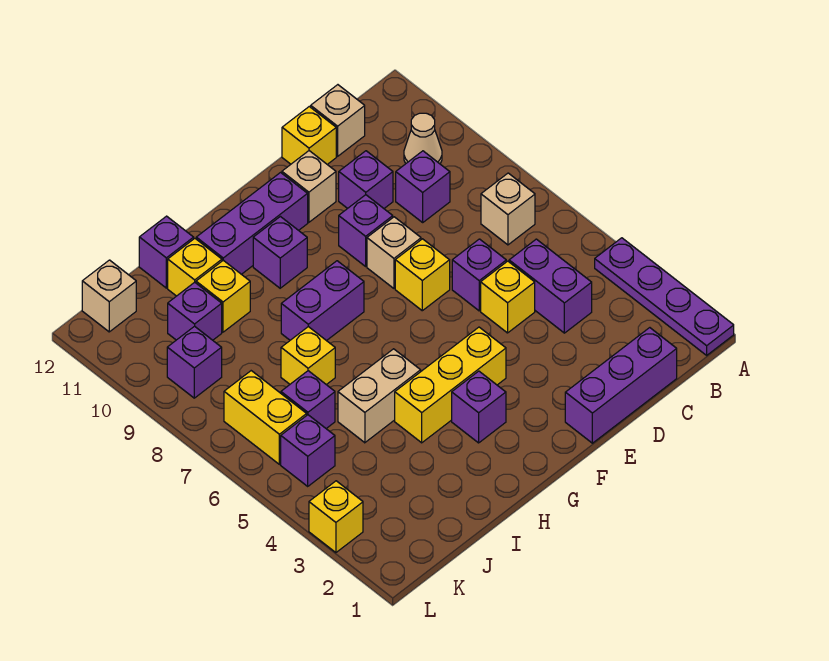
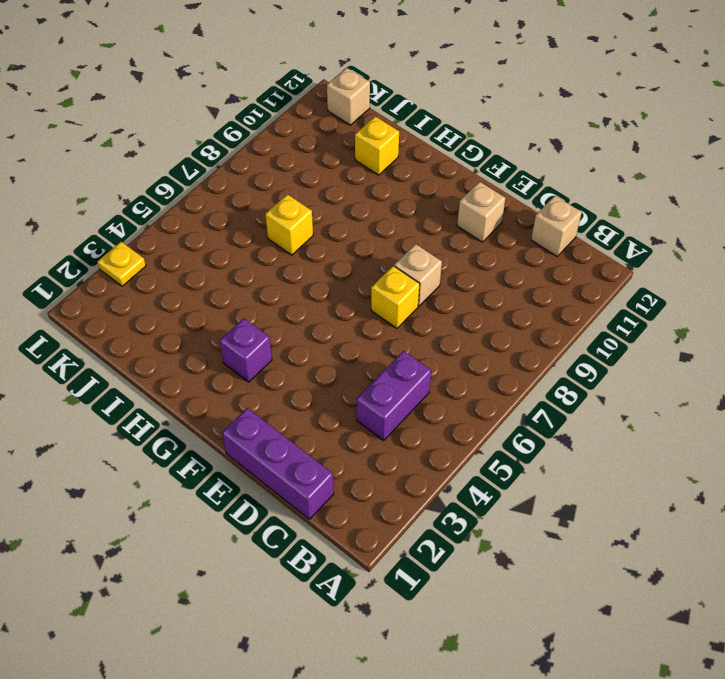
yellow 1x1 plate [97,242,146,286] -> yellow 1x1 brick [309,481,363,553]
none -> purple 1x4 plate [595,238,734,355]
none -> tan 1x1 brick [481,173,535,245]
none -> tan 1x1 cone [404,113,442,164]
none -> purple 1x1 brick [396,151,450,222]

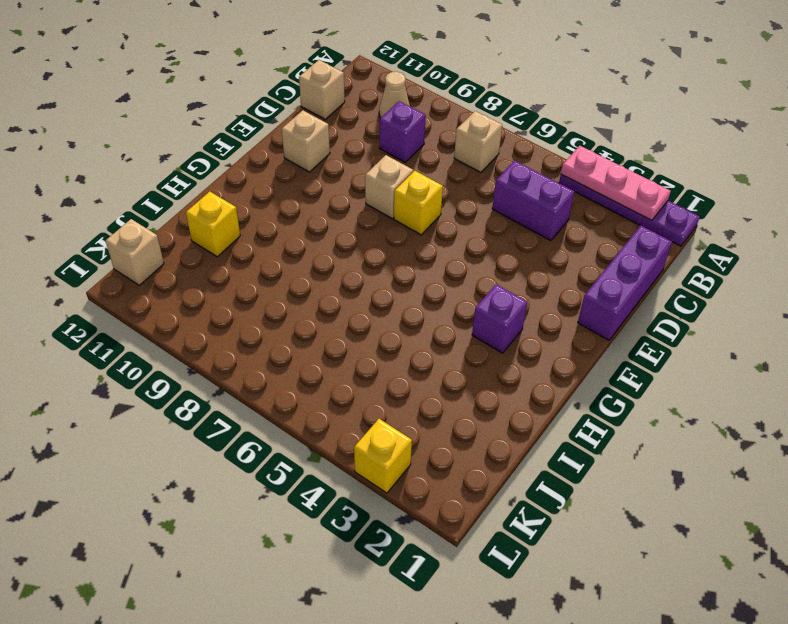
pink 1x3 plate [561,146,671,220] -> none
none -> yellow 1x1 brick [481,261,535,333]
none -> purple 1x1 brick [452,239,506,311]
none -> purple 1x1 brick [339,151,393,208]
none -> yellow 1x1 brick [282,107,336,164]

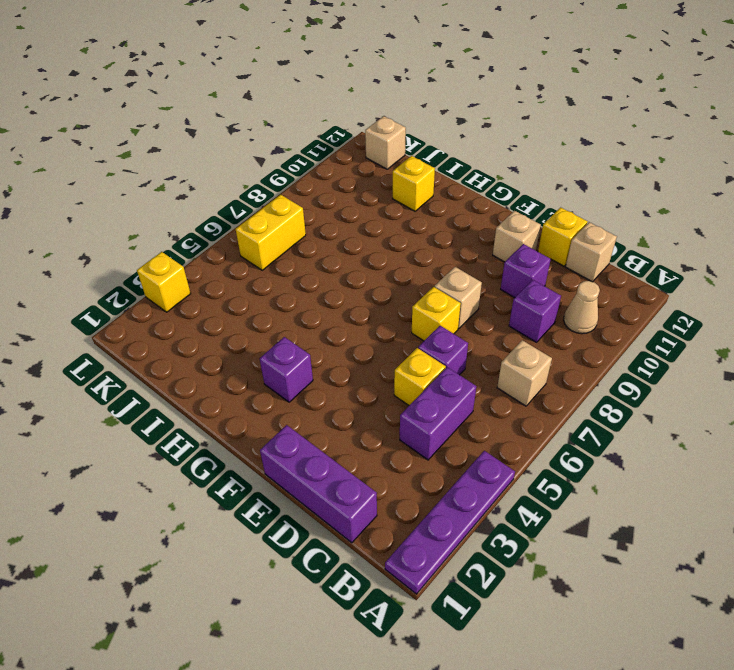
none -> purple 1x1 brick [339,195,393,266]
none -> yellow 1x3 brick [395,327,506,443]
none -> purple 1x3 brick [196,173,308,274]
none -> purple 1x2 brick [281,261,364,341]

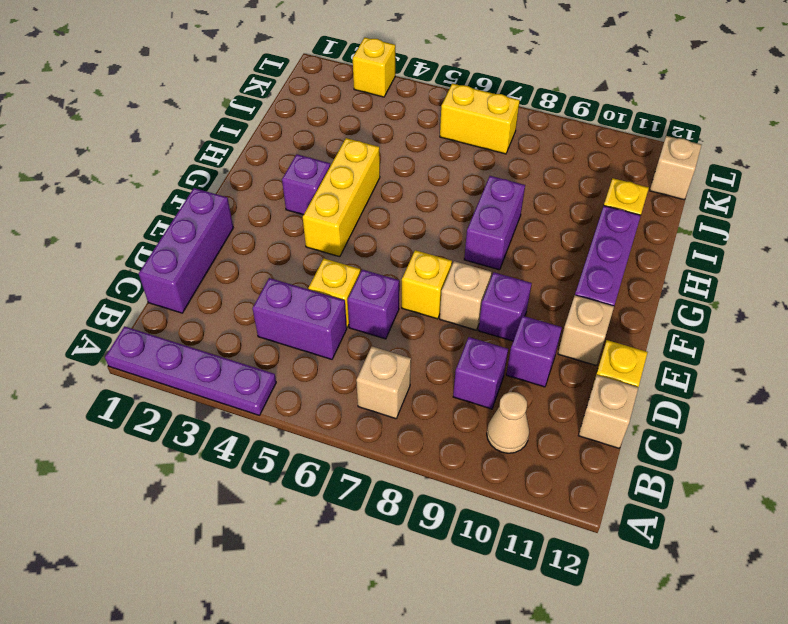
none -> purple 1x1 brick [253,217,307,288]
none -> tan 1x2 brick [338,349,421,443]
none -> yellow 1x1 brick [281,327,335,385]
none -> yellow 1x1 brick [196,260,250,332]

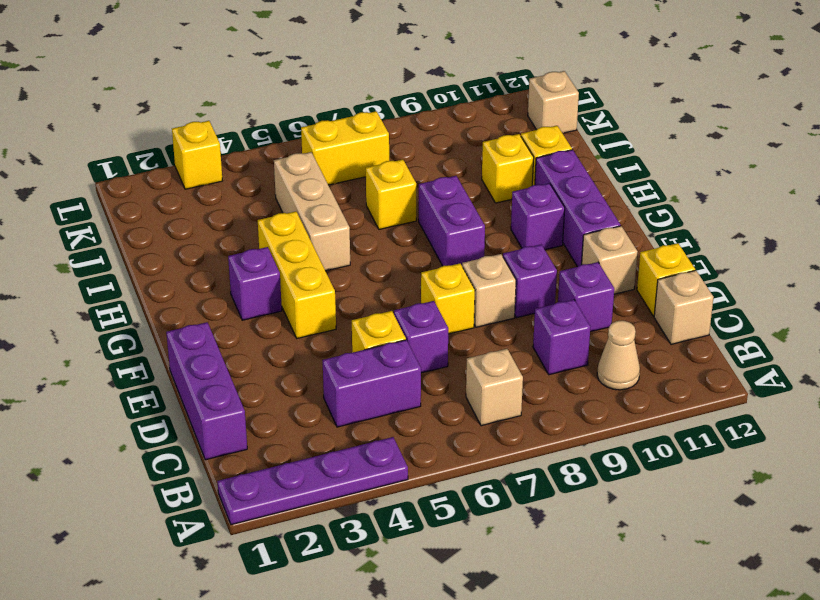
tan 1x3 brick [274,152,350,271] -> tan 1x2 brick [338,349,421,443]
none -> purple 1x1 brick [139,216,194,288]
none -> purple 1x1 brick [281,371,335,428]
none -> purple 1x1 brick [168,282,222,340]
none -> purple 1x1 brick [281,415,335,486]

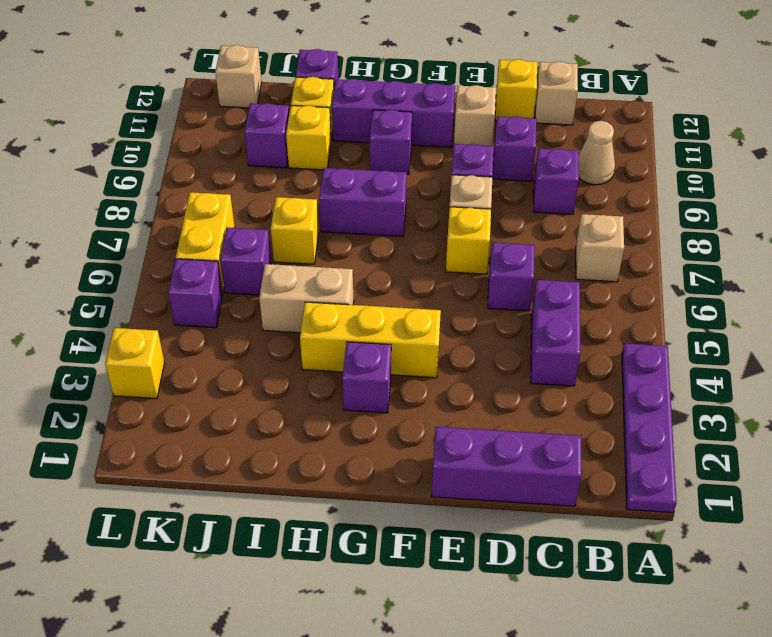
none -> yellow 1x1 brick [481,261,535,333]
none -> purple 1x1 brick [167,326,222,398]

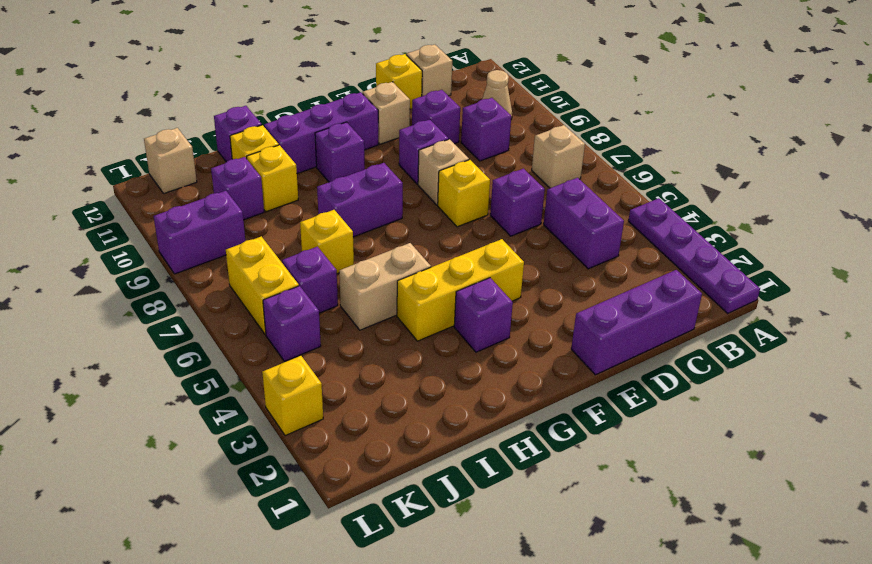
purple 1x2 brick [154,191,245,274] -> purple 1x1 brick [167,326,222,398]
none -> yellow 1x1 brick [481,261,535,333]

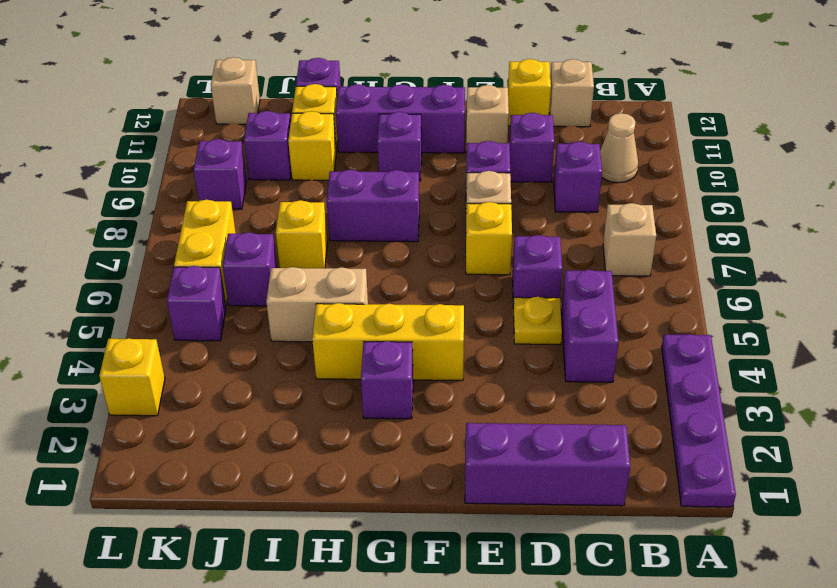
yellow 1x1 plate [513,297,562,345] -> yellow 1x1 brick [481,261,535,333]

